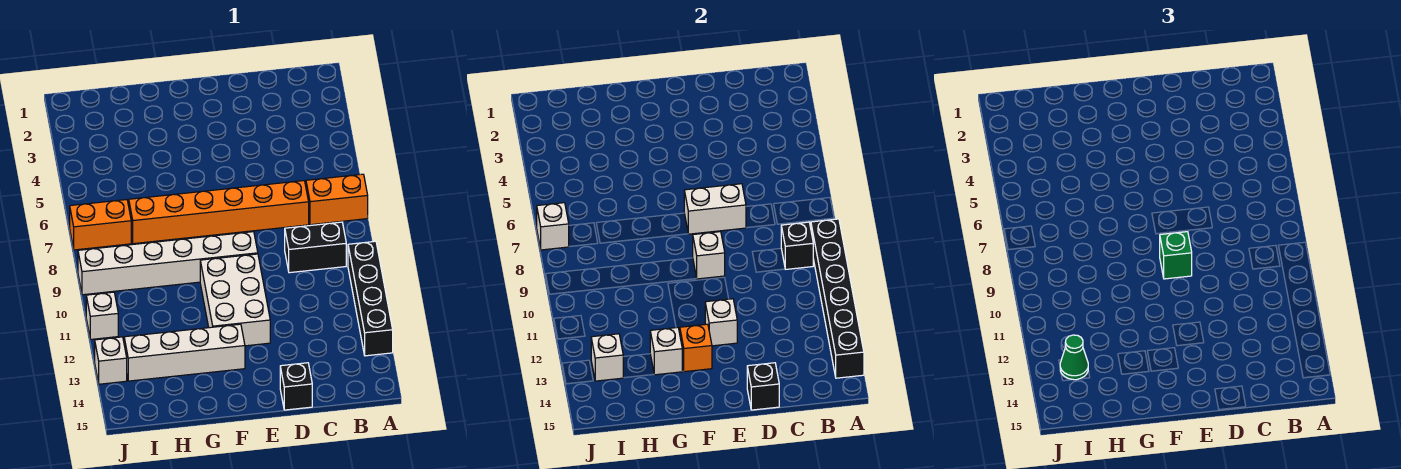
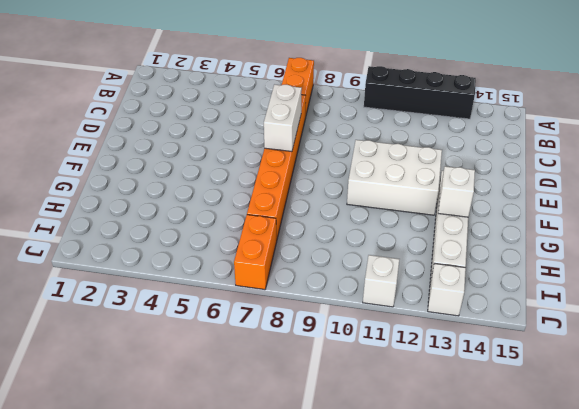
none -> black 1x2 brick [285,222,346,273]
none -> black 1x1 brick [280,363,312,410]
none -> white 1x6 brick [78,232,258,295]

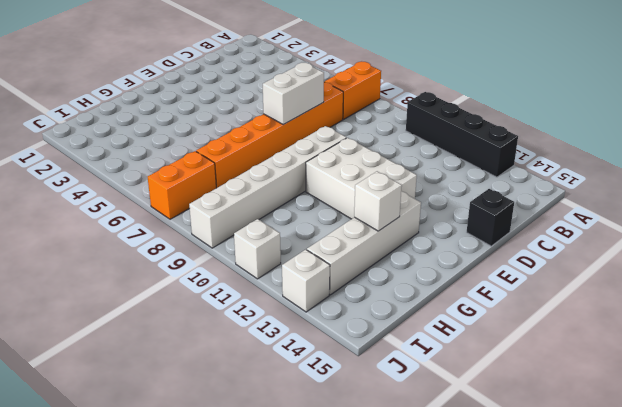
none -> black 1x2 brick [285,222,346,273]
none -> black 1x6 brick [811,219,864,378]
none -> black 1x1 brick [781,222,813,269]

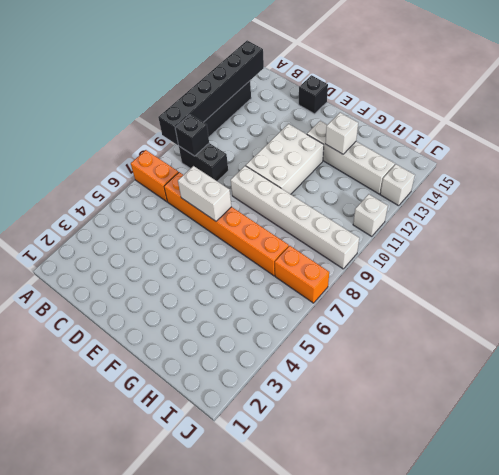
none -> black 1x1 brick [747,363,779,410]
none -> white 1x1 brick [693,232,725,279]
none -> white 1x1 brick [705,299,737,346]

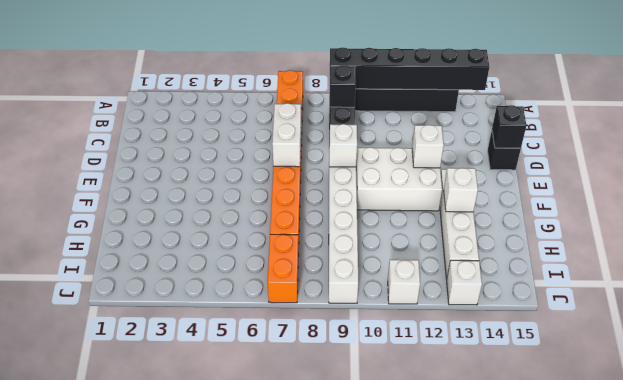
none -> orange 1x1 brick [680,324,712,372]
none -> white 1x1 brick [591,334,623,381]
none -> white 1x1 brick [537,203,569,250]

